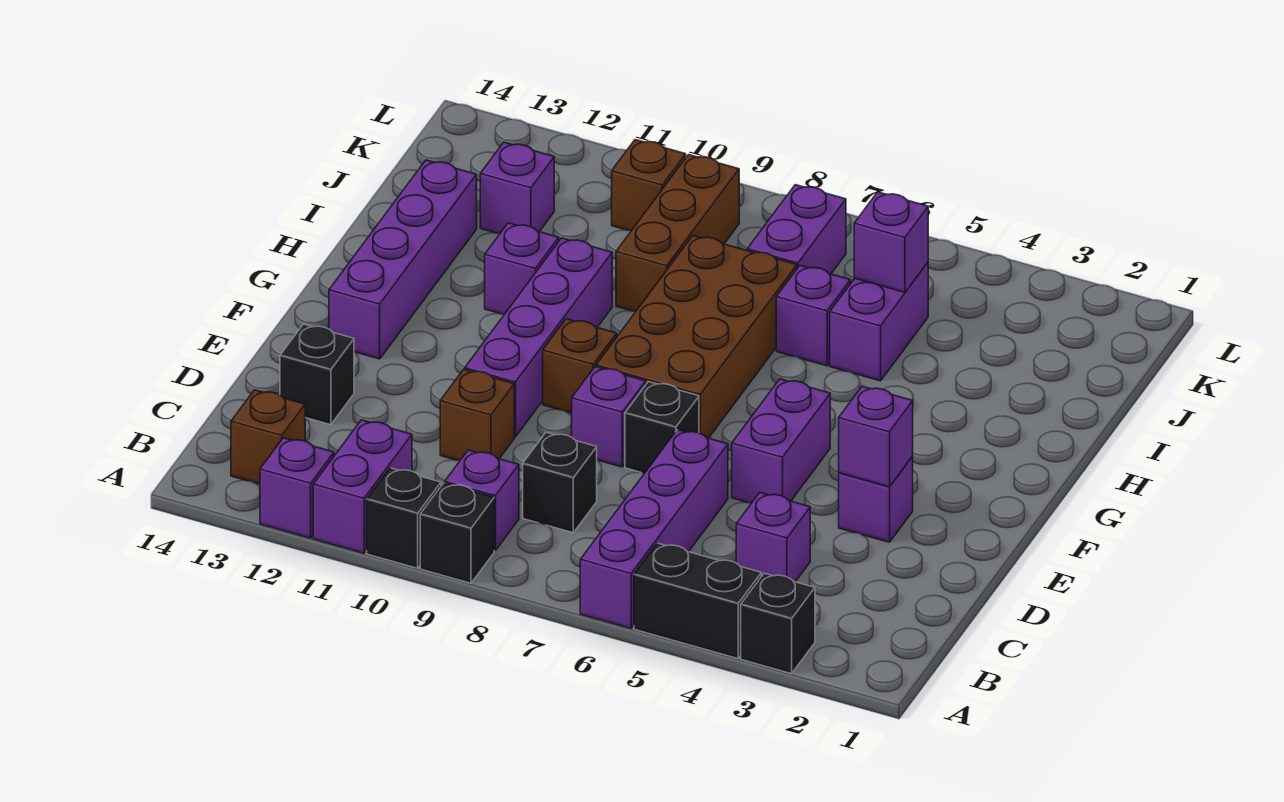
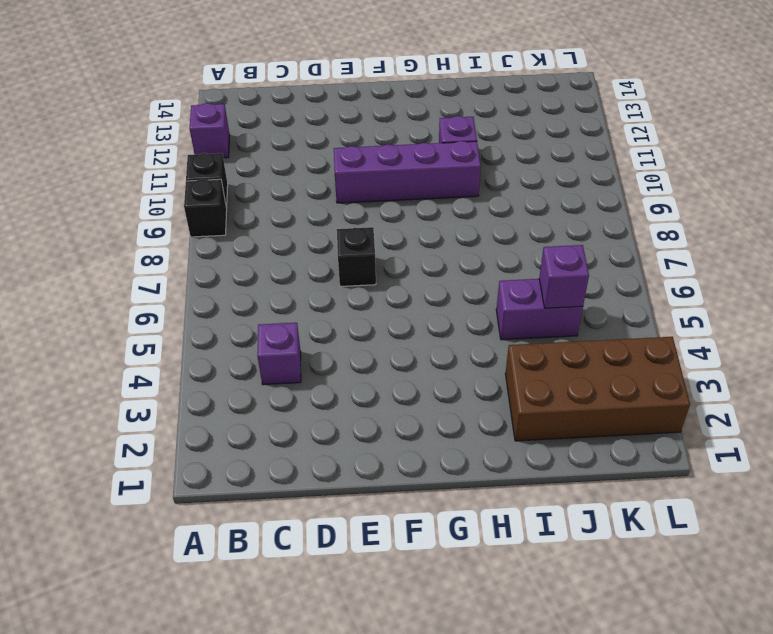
brown 2x4 brick [505,337,690,441] -> brown 2x4 brick moved to [596,235,797,438]
none -> black 1x1 brick [741,573,815,674]
none -> black 1x2 brick [634,543,761,659]
none -> purple 1x4 brick [580,430,728,628]
none -> purple 1x2 brick [313,420,412,553]

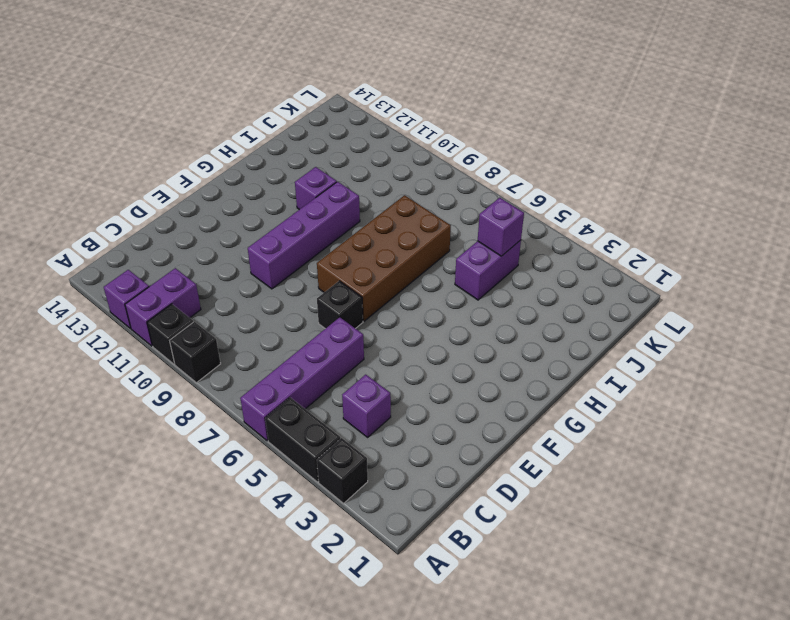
none -> purple 1x1 brick [445,450,519,551]
none -> brown 1x1 brick [231,390,305,484]
none -> black 1x1 brick [523,432,597,533]
none -> brown 1x1 brick [440,369,514,461]

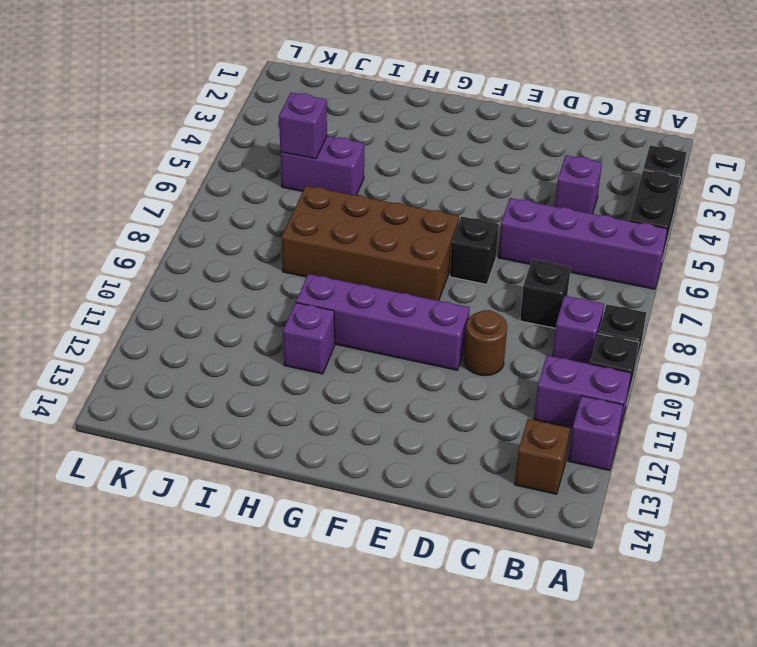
brown 1x1 round brick [464,310,507,376] -> brown 1x1 brick [440,369,514,461]
none -> black 1x1 brick [280,324,354,425]
none -> purple 1x1 brick [839,456,913,542]
none -> purple 1x2 brick [732,379,830,503]
none -> purple 1x1 brick [572,367,646,467]

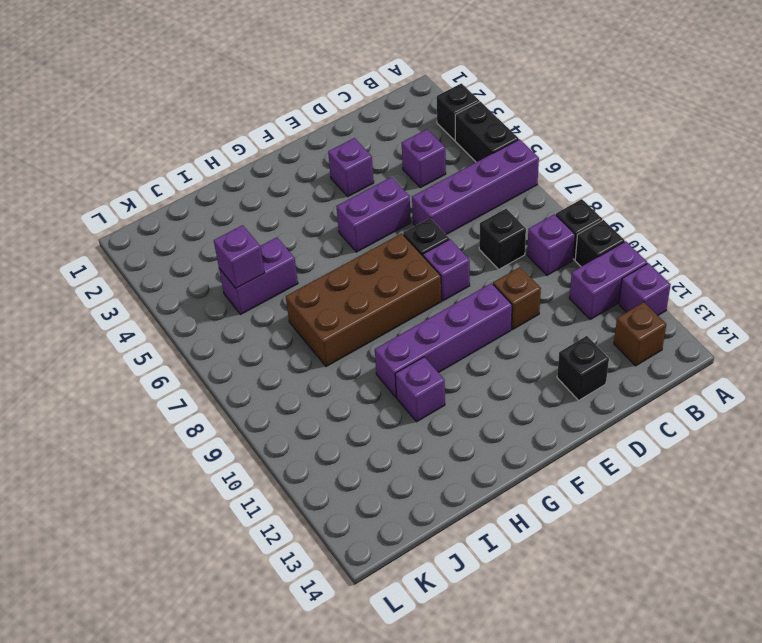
none -> brown 1x1 brick [543,319,617,413]
none -> purple 1x4 brick [329,160,477,359]
none -> purple 1x1 brick [776,266,850,366]
none -> brown 1x3 brick [616,155,739,312]

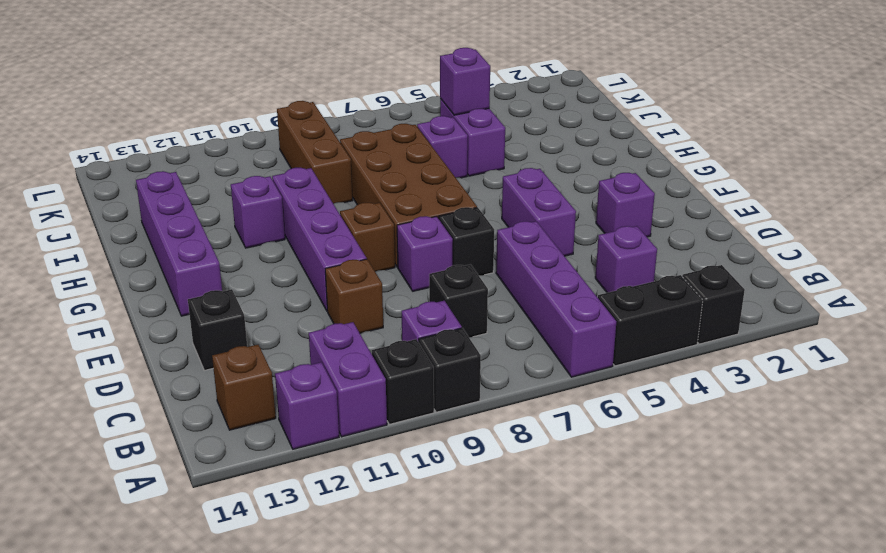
none -> purple 1x2 brick [747,185,846,274]
none -> purple 1x1 brick [480,142,554,234]
none -> brown 1x1 brick [612,140,686,231]
none -> purple 1x1 brick [839,386,913,487]

